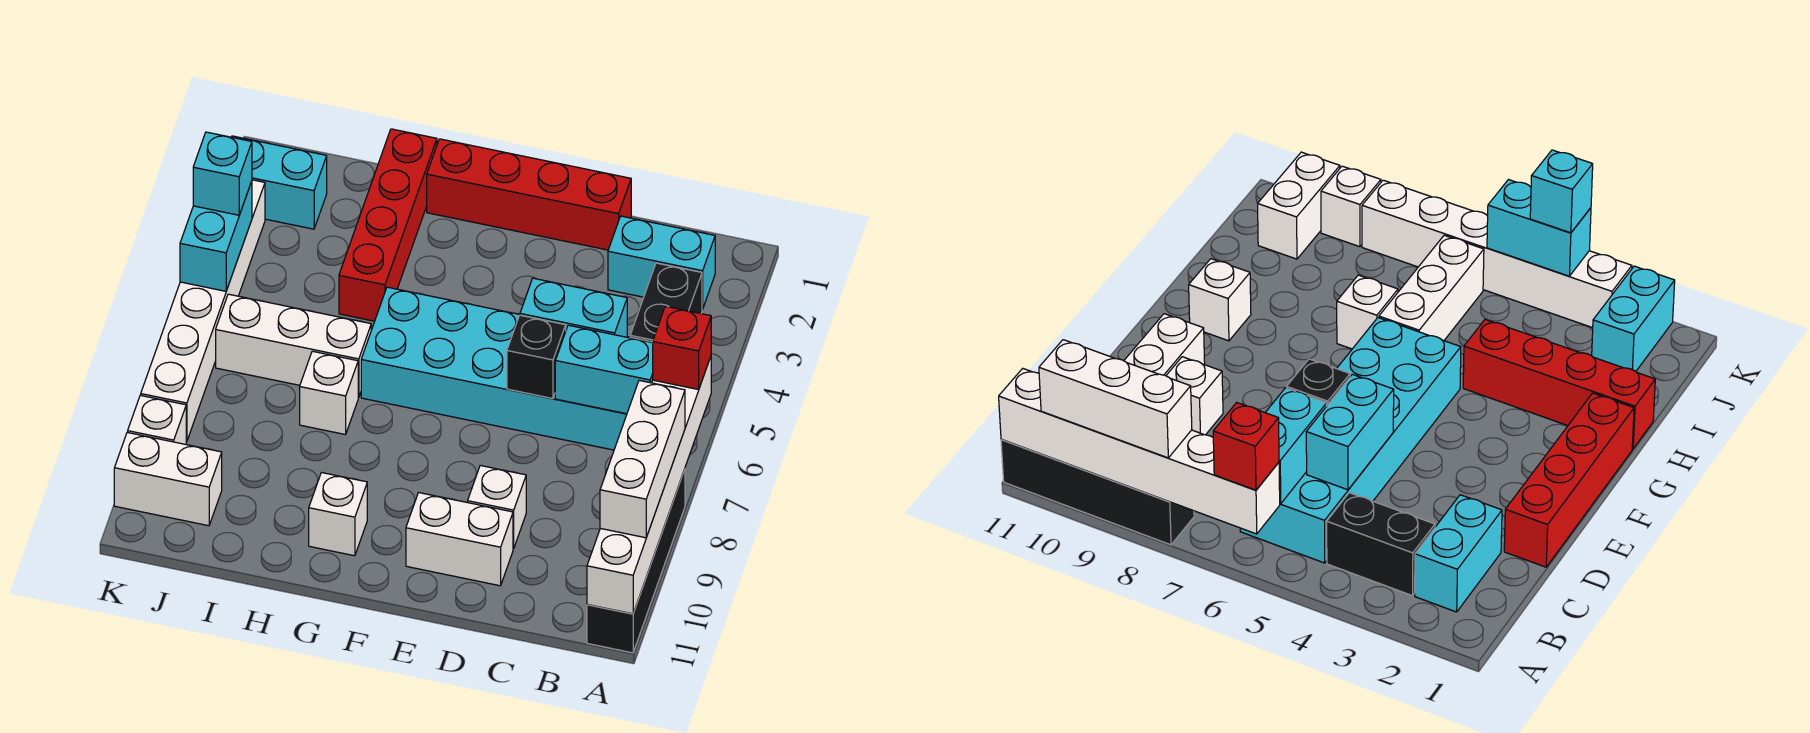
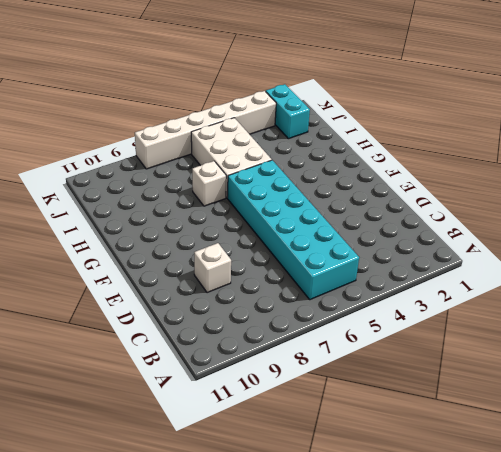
white 2x3 brick [191,118,272,198] -> white 1x3 brick [216,294,371,398]
none -> black 1x4 brick [587,469,685,653]
none -> cyan 1x2 brick [608,216,715,309]
none -> black 1x2 brick [630,263,702,342]

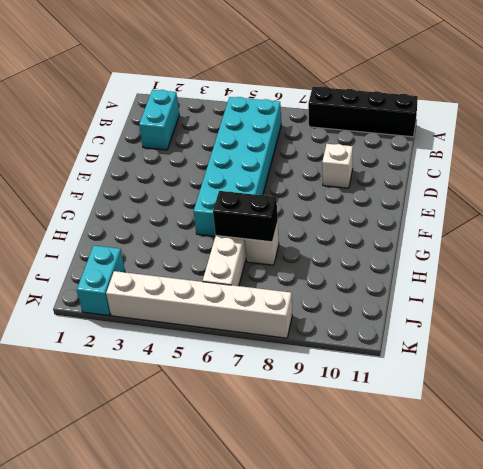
black 1x2 brick [213,191,278,242] -> black 1x2 brick moved to [630,263,702,342]
none -> red 1x4 brick [427,139,631,250]
none -> white 1x2 brick [406,493,513,586]
none -> white 1x1 brick [309,473,367,556]

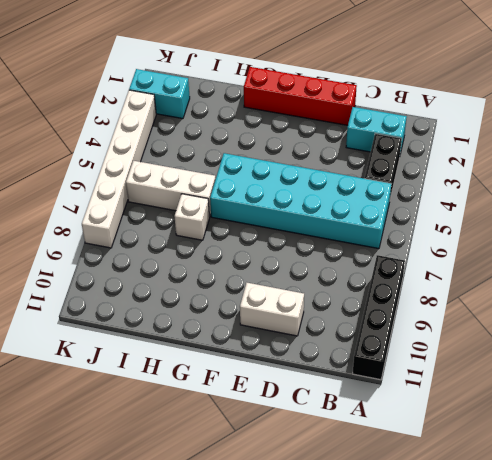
none -> white 1x1 brick [468,465,526,549]
none -> white 1x1 brick [309,473,367,556]
none -> red 1x4 brick [339,129,437,321]

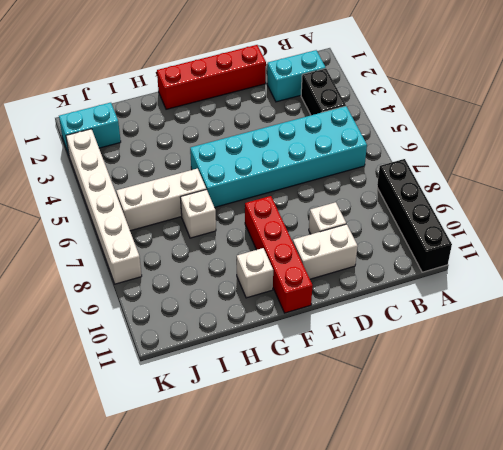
red 1x4 brick [245,196,313,313] -> red 1x4 brick moved to [339,129,437,321]
none -> white 1x2 brick [114,432,222,526]
none -> white 1x1 brick [128,395,186,444]
none -> white 1x6 brick [587,357,711,614]

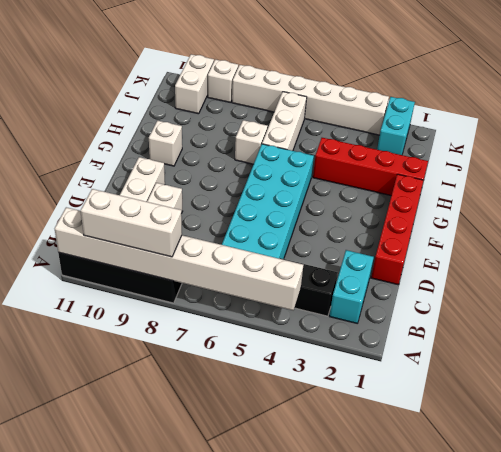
white 1x8 brick [54,207,303,310] -> white 1x6 brick [587,357,711,614]
none -> cyan 1x2 brick [555,325,653,414]
none -> cyan 1x2 brick [520,278,627,337]
none -> black 1x1 brick [507,315,566,398]

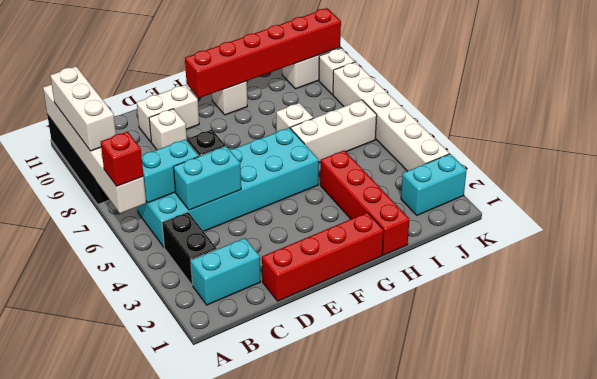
red 1x6 brick [185,8,341,98] -> none
none -> cyan 1x2 brick [180,181,252,291]
none -> cyan 1x1 brick [193,132,252,215]

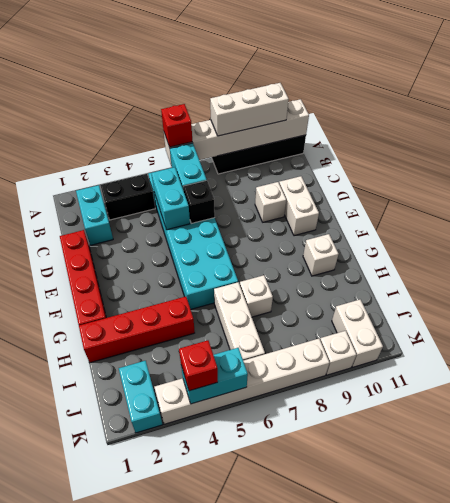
red 1x1 brick [179,340,218,391] -> cyan 1x1 brick [193,132,252,215]

